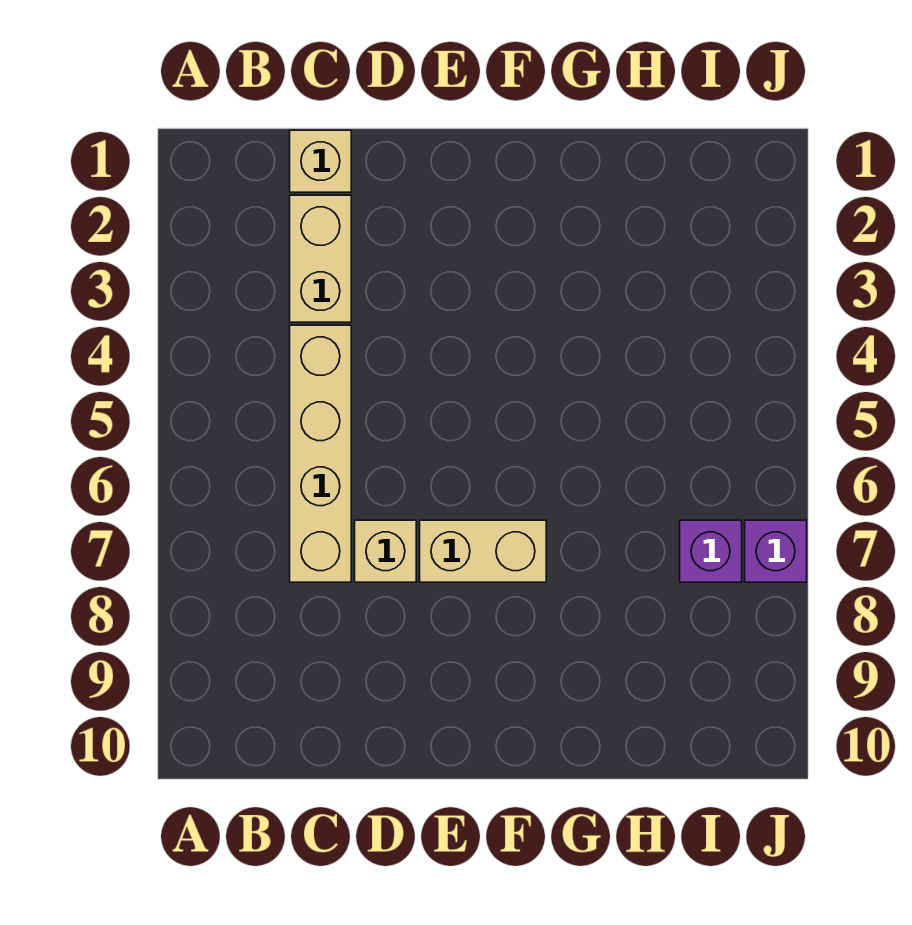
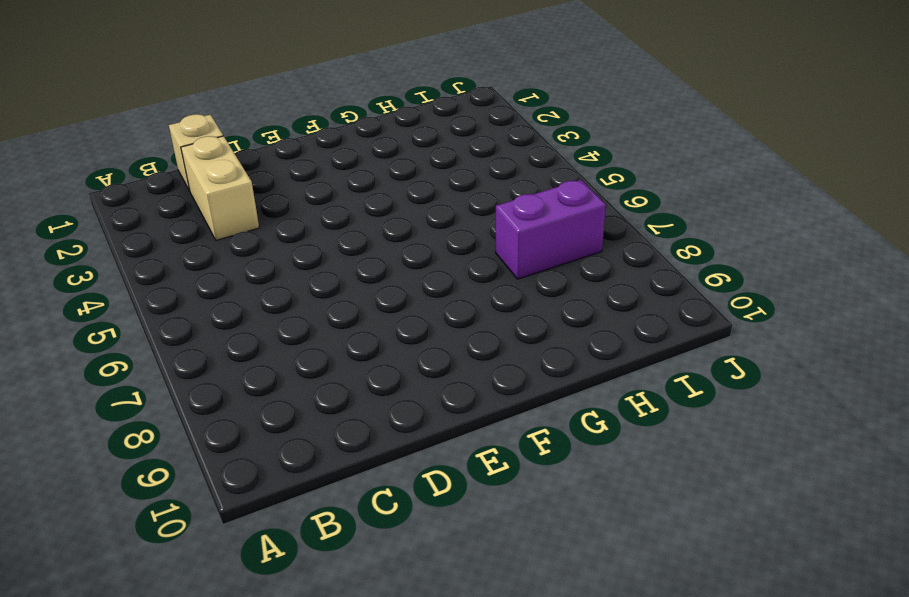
purple 1x2 brick [496,180,606,279] -> purple 1x1 brick [680,520,742,582]
none -> tan 1x4 brick [290,325,351,582]
none -> tan 1x1 brick [355,520,416,582]

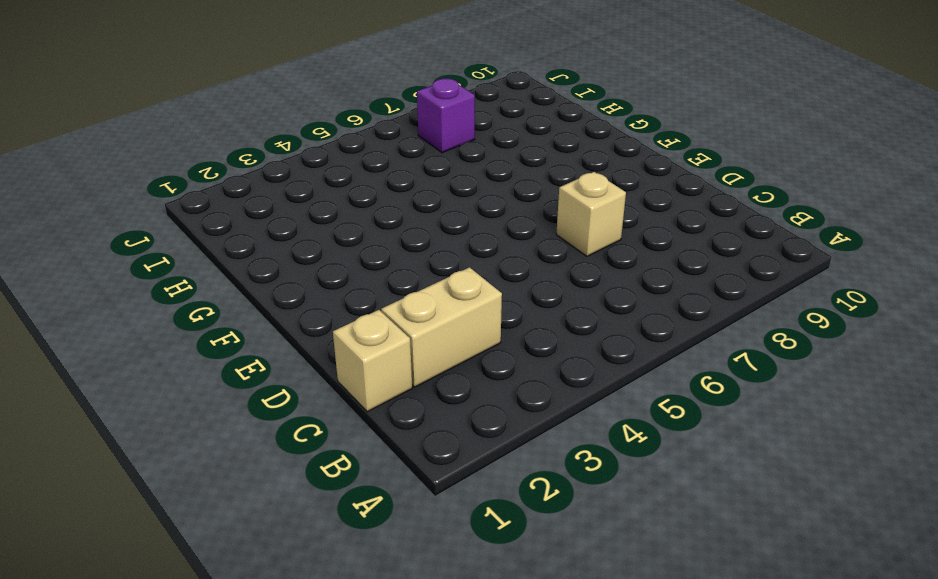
none -> tan 1x4 brick [290,325,351,582]
none -> tan 1x2 brick [420,520,546,582]

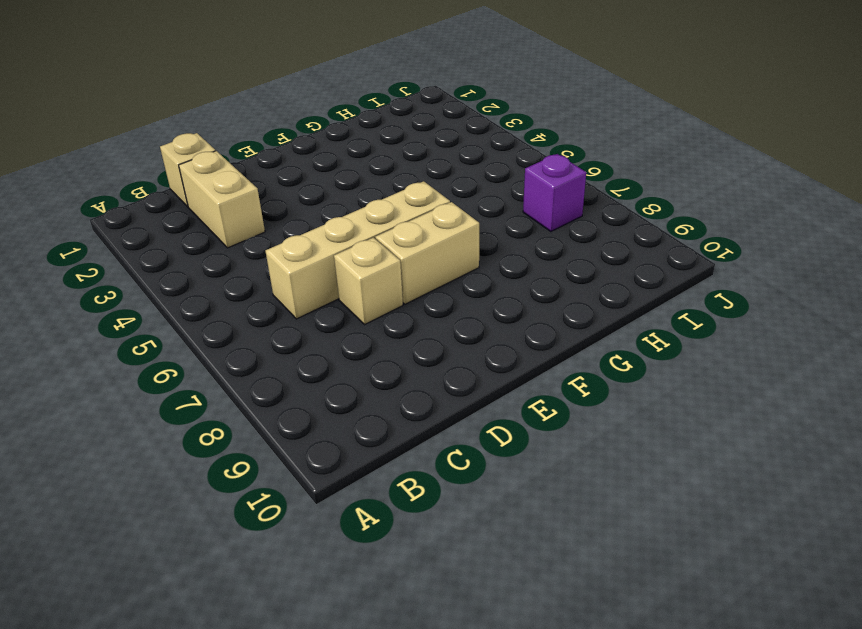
tan 1x4 brick [266,181,450,319] -> tan 1x4 brick turned to [290,325,351,582]
none -> purple 1x1 brick [745,520,807,582]

